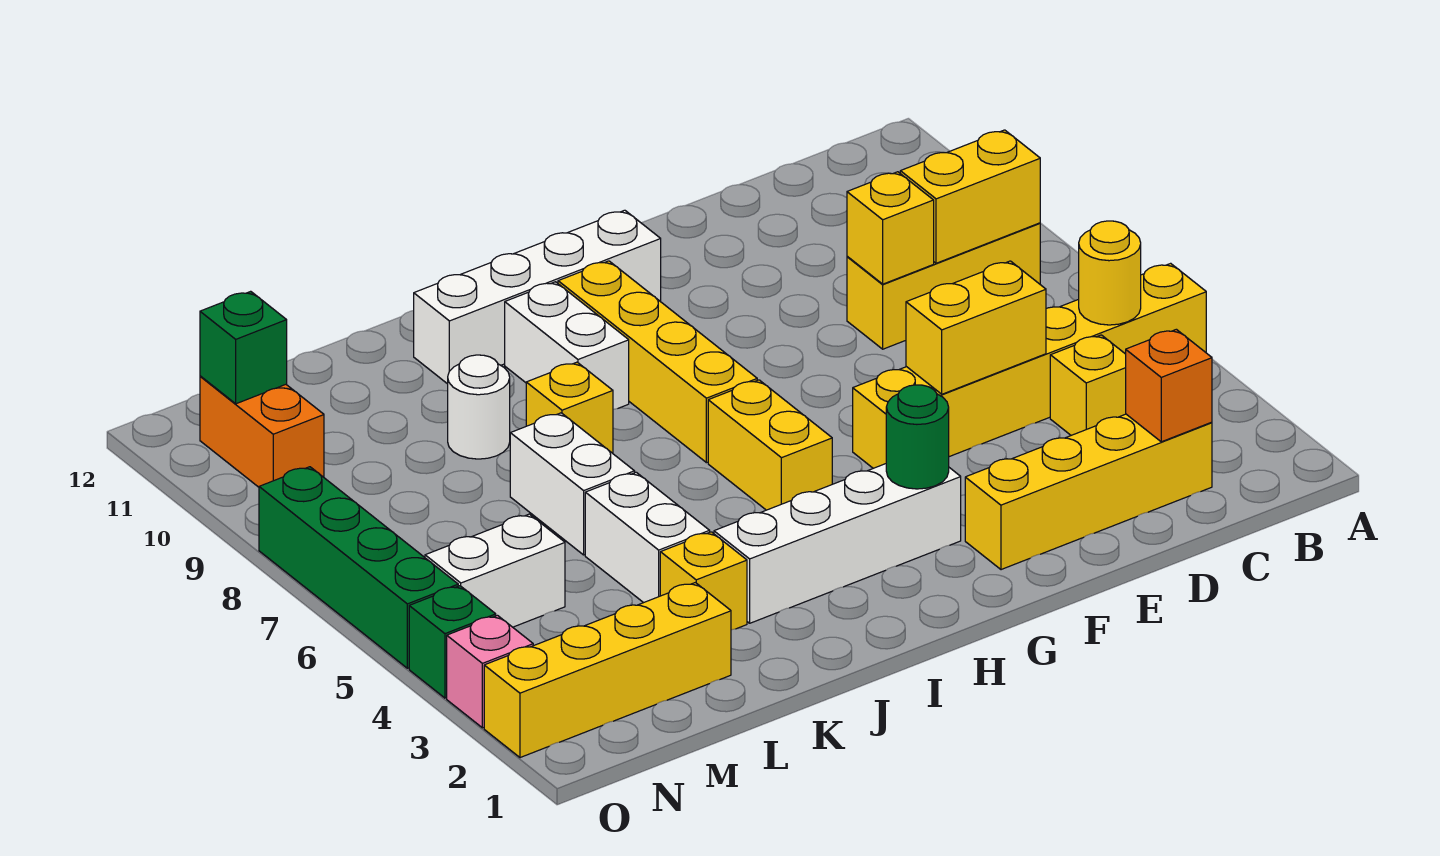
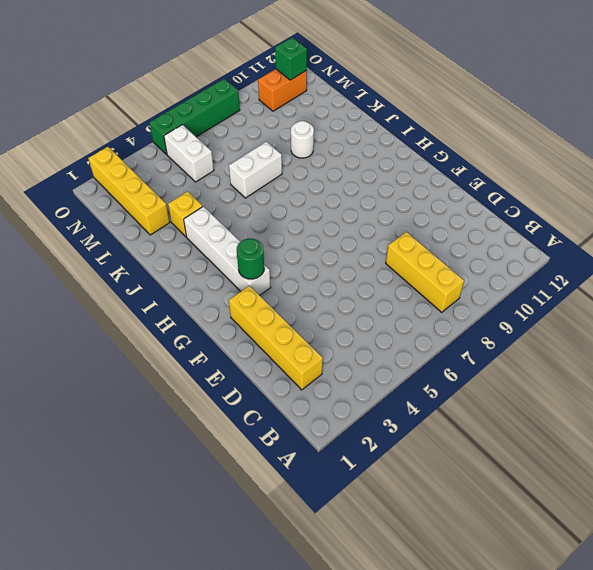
none -> yellow 1x6 brick [853,263,1206,468]
none -> yellow 1x1 brick [1050,335,1126,435]
none -> white 1x4 brick [414,210,661,384]

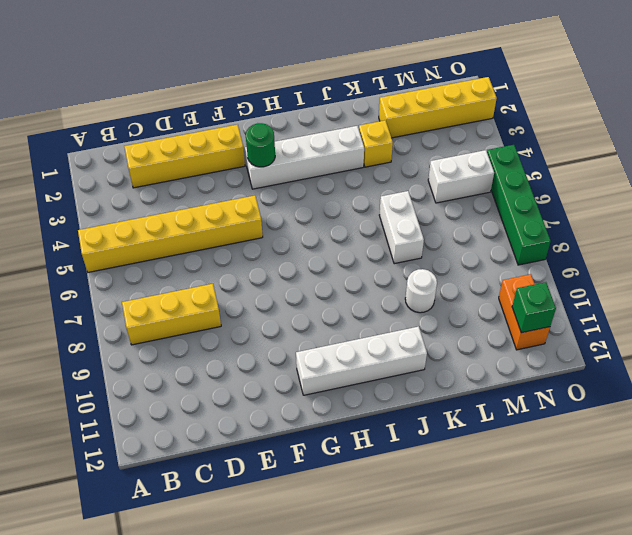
none -> yellow 1x1 brick [1050,335,1126,435]
none -> yellow 1x2 brick [708,380,832,510]
none -> yellow 1x4 brick [558,261,757,463]

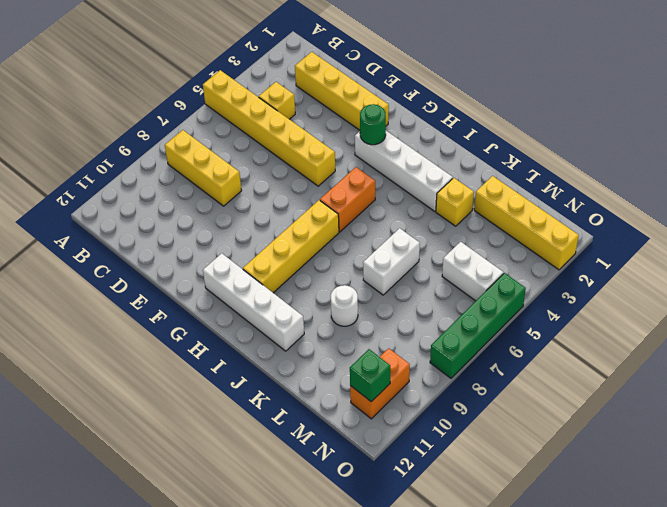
orange 1x2 brick [320,167,375,232] -> yellow 1x2 brick [708,380,832,510]
none -> white 1x2 brick [505,282,629,410]
none -> yellow 1x1 brick [526,362,613,453]
none -> white 1x2 brick [585,472,710,603]

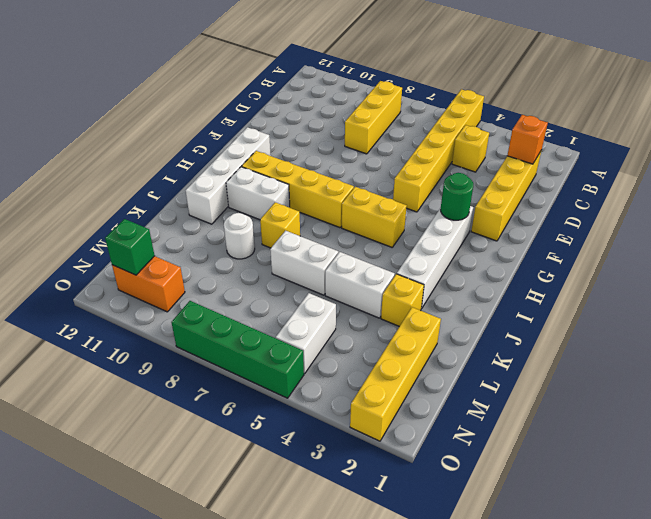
none -> pink 1x1 brick [447,615,533,728]
none -> green 1x1 brick [409,586,496,698]
none -> yellow 1x1 round brick [1079,221,1141,325]

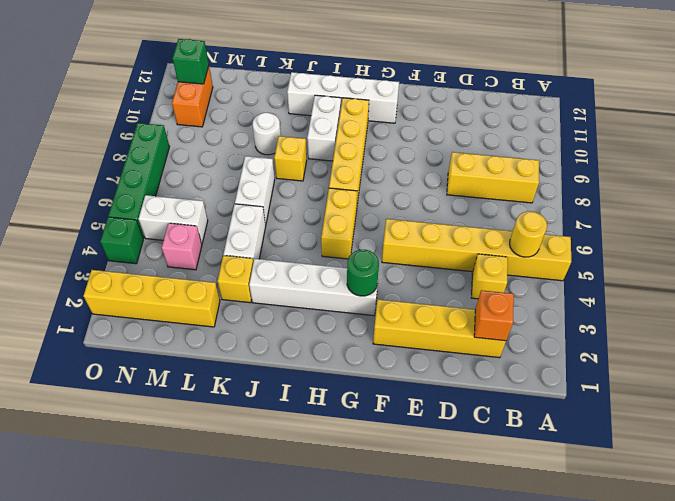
pink 1x1 brick [162,223,202,270] -> pink 1x1 brick moved to [447,615,533,728]
none -> yellow 1x2 brick [900,130,1040,263]
none -> yellow 1x2 brick [906,261,1046,394]
none -> yellow 1x1 brick [847,172,934,284]

